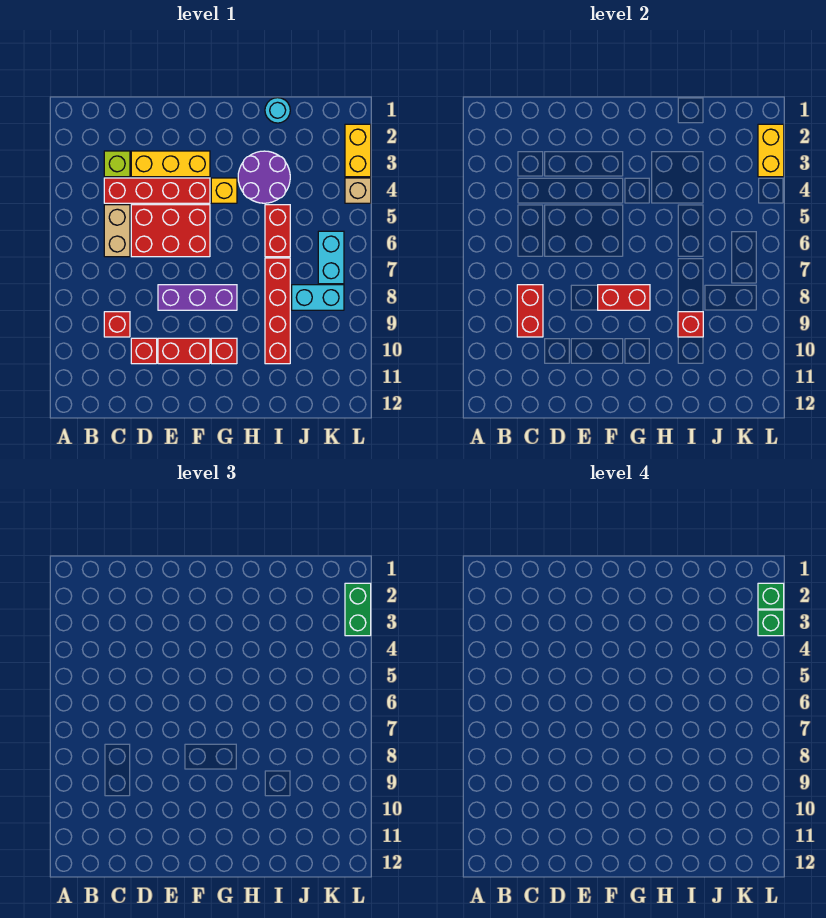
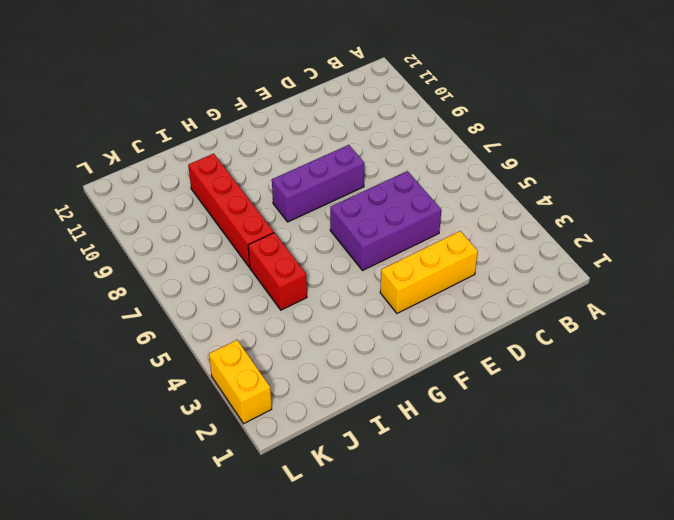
purple 2x3 brick [330,171,441,271] -> red 2x3 brick [131,205,210,257]
none -> lime 1x1 brick [104,151,130,177]
none -> red 1x4 brick [104,178,210,203]
none -> tan 1x2 brick [104,205,130,257]

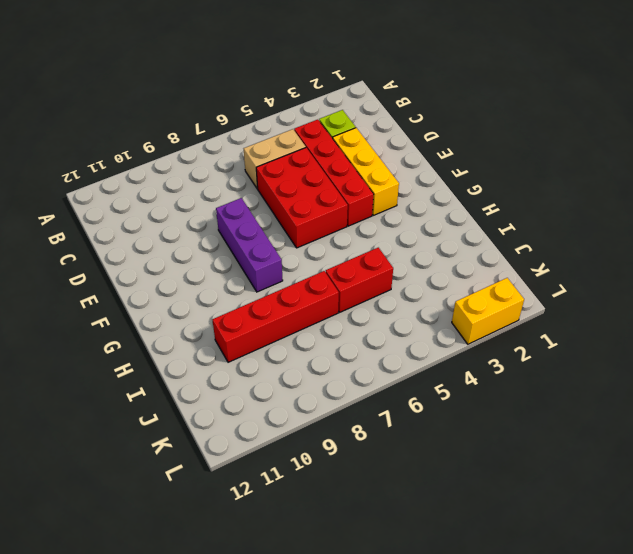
none -> red 1x1 brick [104,312,130,337]
none -> red 1x1 brick [131,338,157,364]
none -> red 1x2 brick [158,338,210,364]

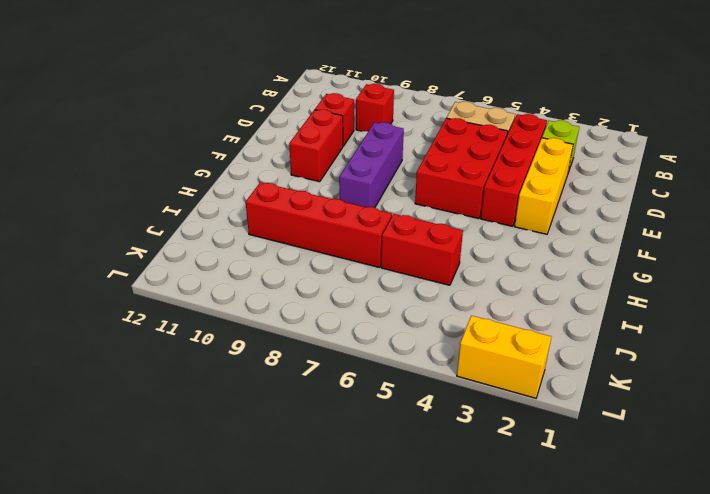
none -> yellow 1x1 brick [211,178,237,203]
none -> red 1x1 brick [211,338,237,364]
none -> purple 2x2 round brick [238,151,290,203]

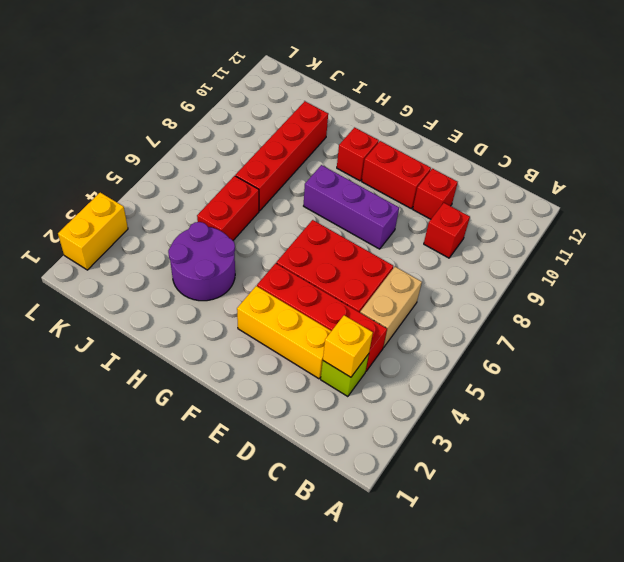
yellow 1x1 brick [323,315,373,377] -> yellow 1x1 brick moved to [211,178,237,203]
none -> cyan 1x1 round brick [265,98,290,123]
none -> cyan 1x2 brick [292,285,344,310]
none -> cyan 1x2 brick [318,231,344,284]

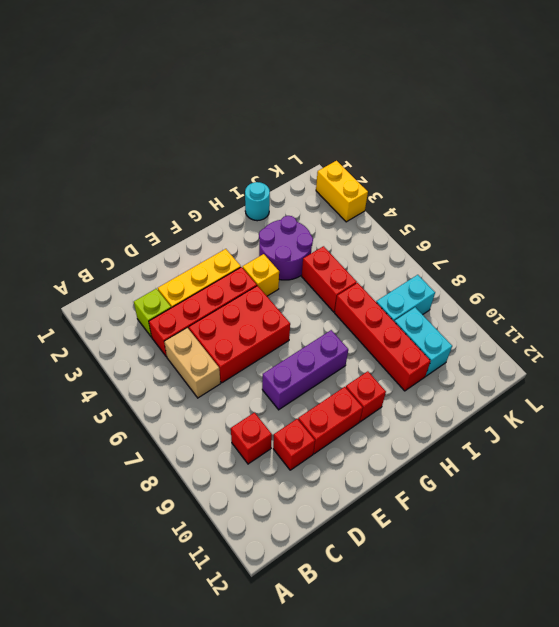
cyan 1x2 brick [395,307,452,376] -> cyan 1x2 brick moved to [318,231,344,284]
none -> tan 1x1 brick [345,178,371,203]
none -> red 1x2 brick [517,285,543,337]
none -> red 1x2 brick [598,285,650,310]

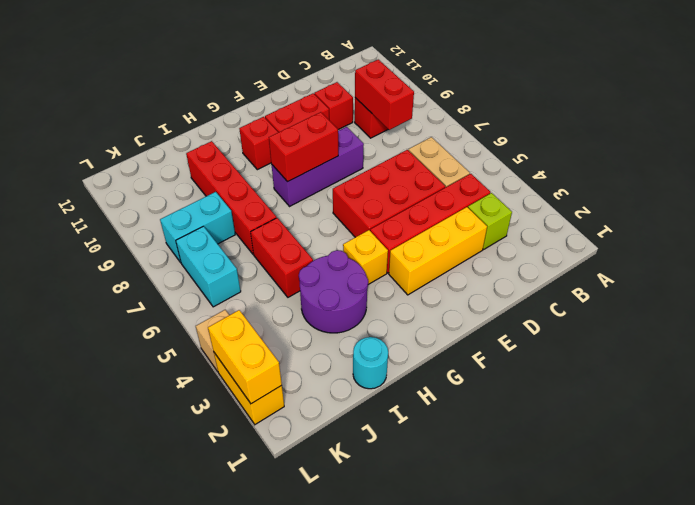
none -> red 1x1 brick [678,312,703,337]
none -> green 1x2 brick [345,583,371,636]
none -> green 1x1 brick [758,583,784,609]

